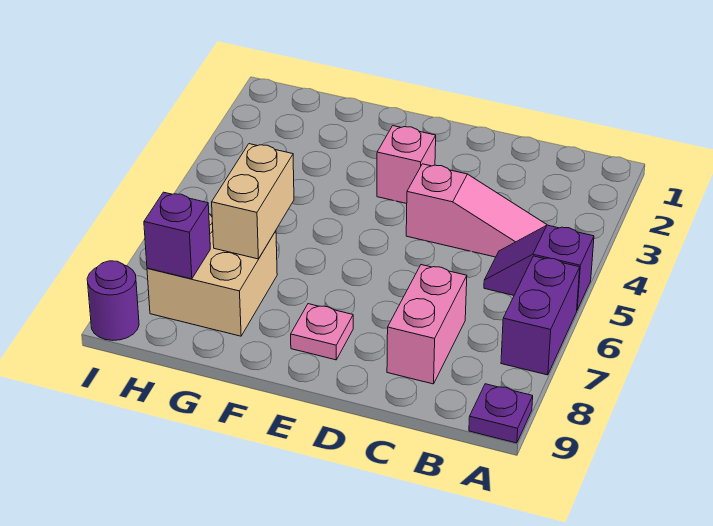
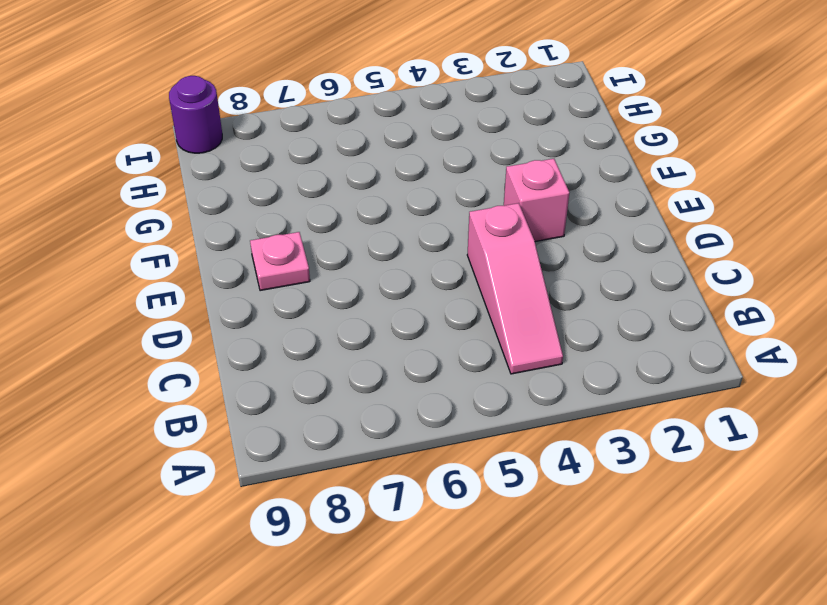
none -> purple 1x2 slope [484,225,594,310]
none -> purple 1x2 brick [501,256,580,375]

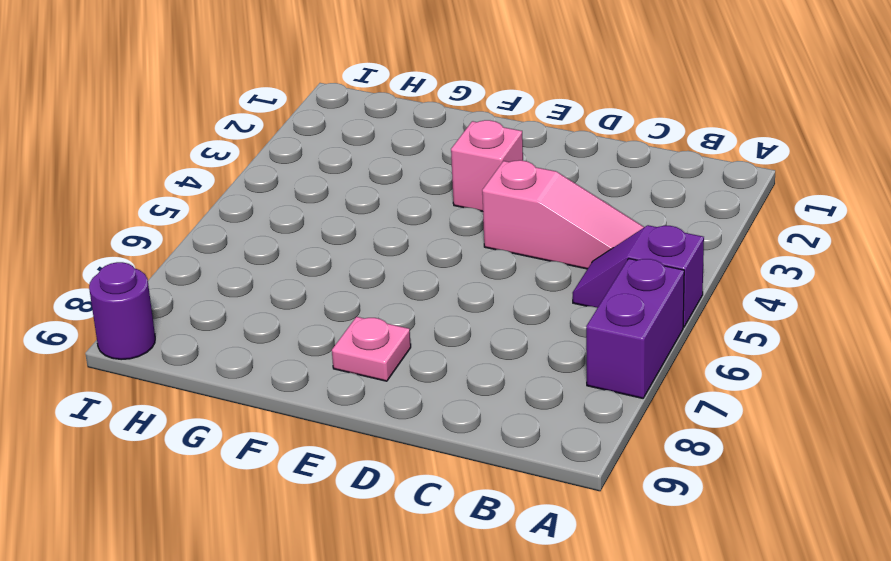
none -> purple 1x1 plate [469,384,533,443]
none -> pink 1x2 brick [387,265,467,384]

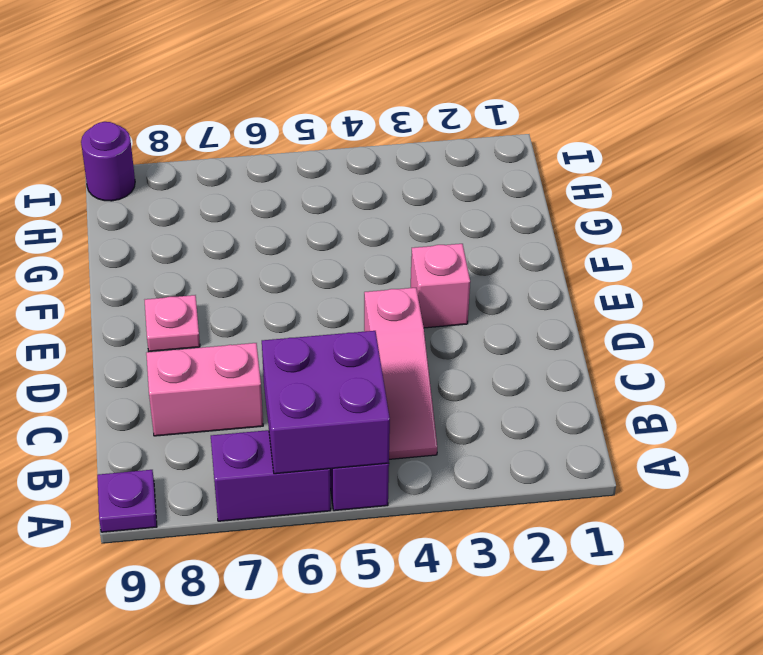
purple 2x2 brick [262,331,390,474] -> none
none -> tan 2x2 brick [147,214,277,336]
none -> tan 1x2 brick [212,144,294,259]

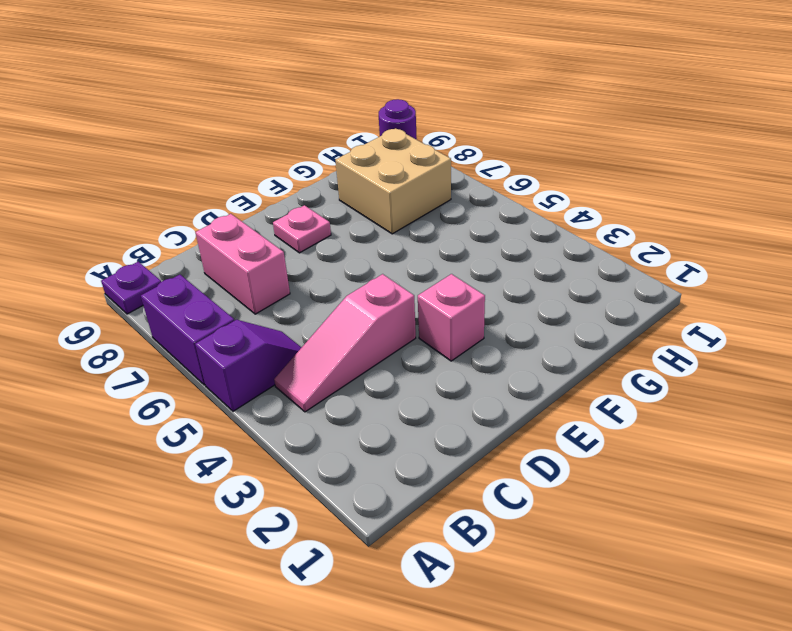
none -> tan 1x2 brick [212,144,294,259]
none -> purple 1x1 brick [144,192,210,279]

